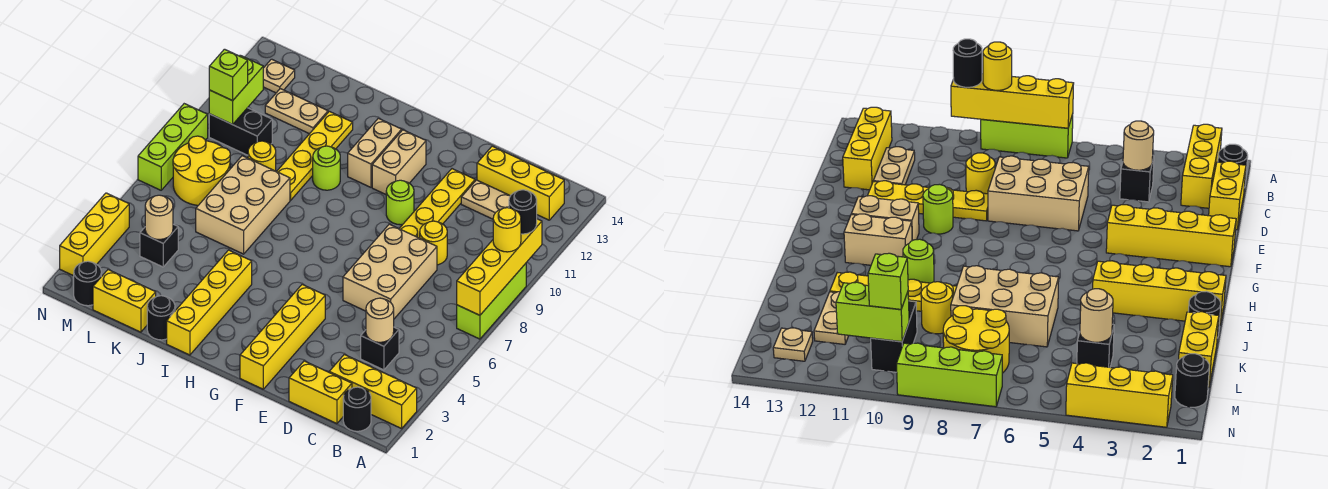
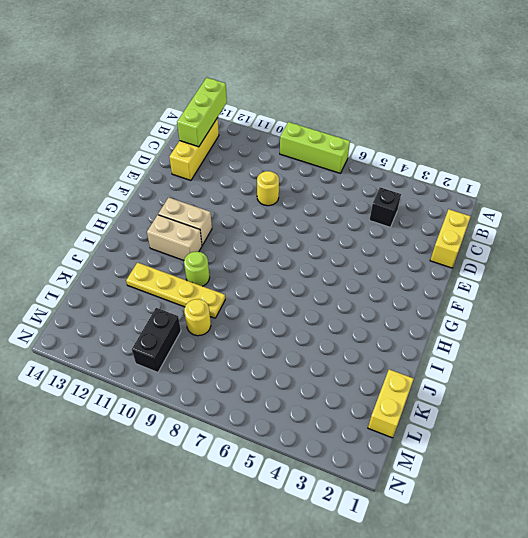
lime 1x3 brick [177,78,227,147] -> lime 1x3 brick turned to [138,104,208,190]
none -> yellow 1x3 brick [329,355,417,429]
none -> black 1x1 round brick [343,387,371,431]
none -> tan 1x2 plate [461,180,510,219]
none -> tan 2x3 brick [343,224,437,319]

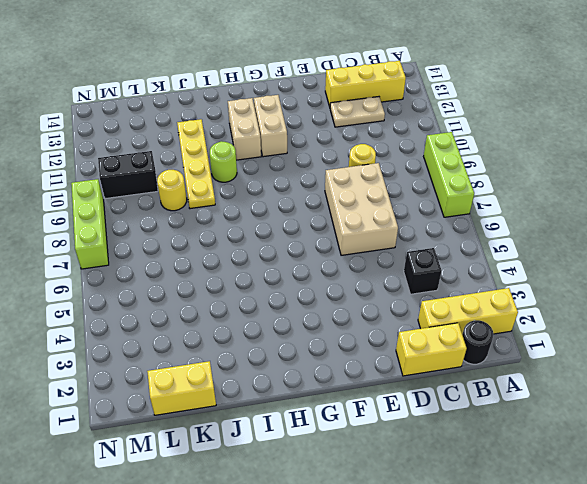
none -> yellow 1x4 plate [399,169,475,238]
none -> yellow 1x4 brick [240,285,325,389]
none -> lime 1x1 round brick [386,180,414,225]
none -> yellow 1x4 brick [167,250,252,355]

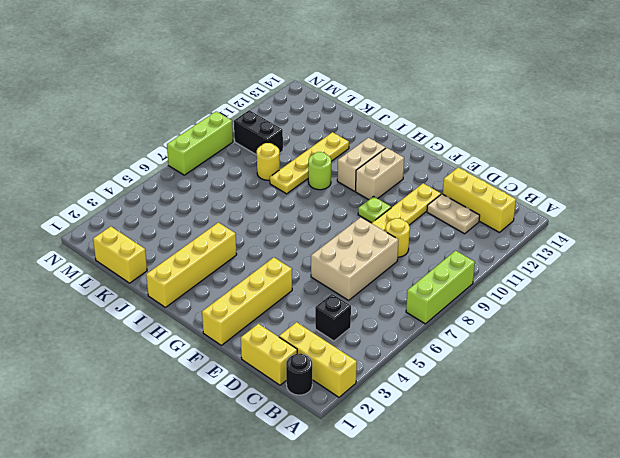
lime 1x1 plate [358,196,391,223] -> lime 1x1 round brick [386,180,414,225]
none -> black 1x1 round brick [147,296,175,340]
none -> tan 2x3 brick [196,156,290,254]
none -> tan 1x2 plate [265,89,328,134]
none -> black 1x1 brick [140,224,178,267]

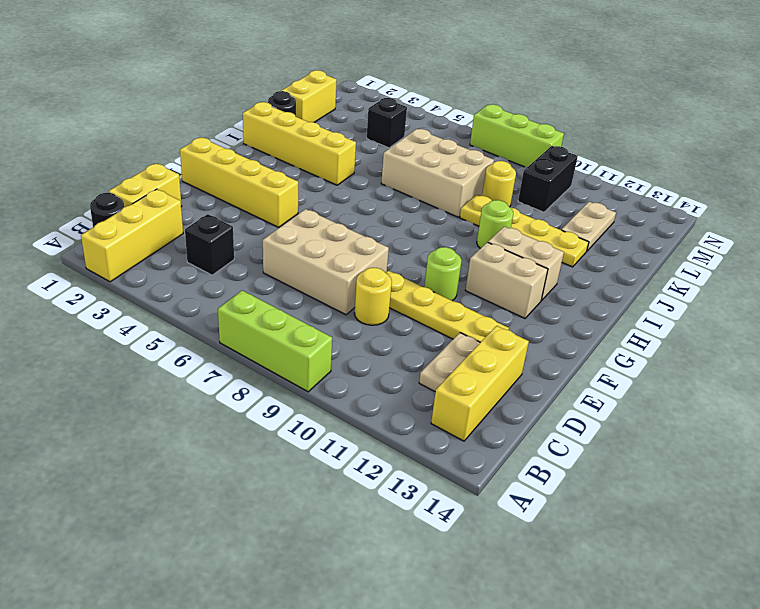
none -> yellow 2x2 round brick [173,136,230,205]
none -> black 1x1 round brick [74,261,101,306]
none -> tan 1x1 plate [263,59,295,93]
none -> yellow 1x3 brick [60,193,129,276]

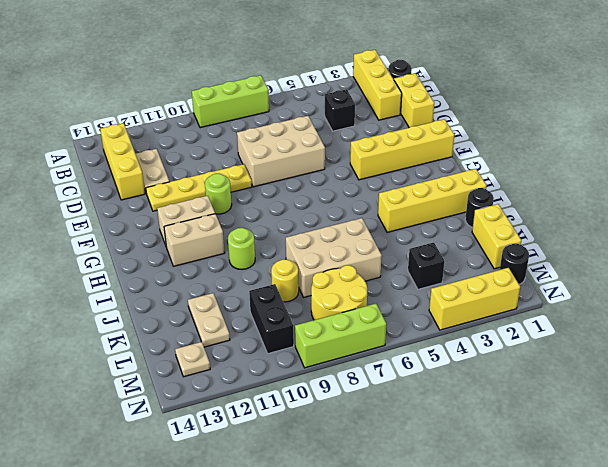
none -> yellow 1x1 round brick [420,221,447,265]
none -> yellow 1x4 plate [277,111,353,200]
none -> yellow 1x4 brick [457,219,542,315]
none -> tan 1x1 round brick [366,298,394,342]

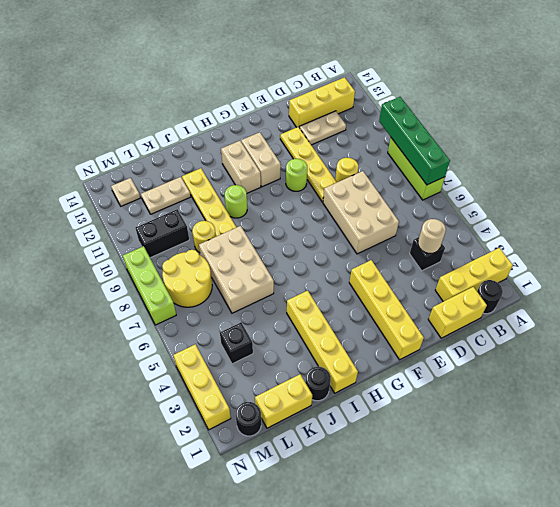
green 1x4 brick [379,97,450,185] -> yellow 1x4 brick [457,219,542,315]
none -> tan 1x1 round brick [145,195,173,239]
none -> lime 1x2 brick [209,55,263,124]
none -> yellow 1x1 round brick [493,208,521,252]
none -> black 1x1 round brick [509,190,537,234]

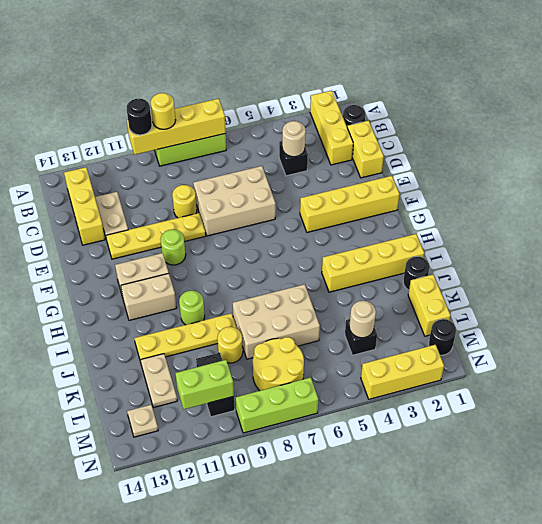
none -> lime 1x1 brick [209,49,248,101]

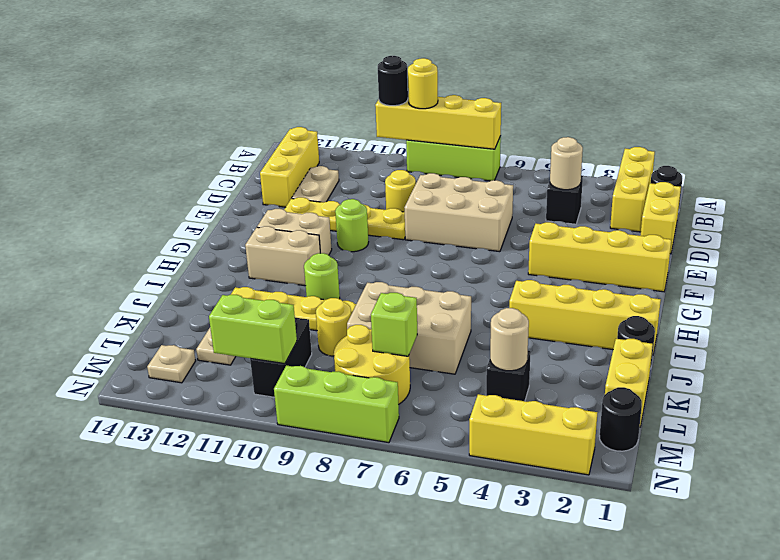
lime 1x1 brick [371,293,417,356] -> lime 1x1 brick moved to [209,49,248,101]

